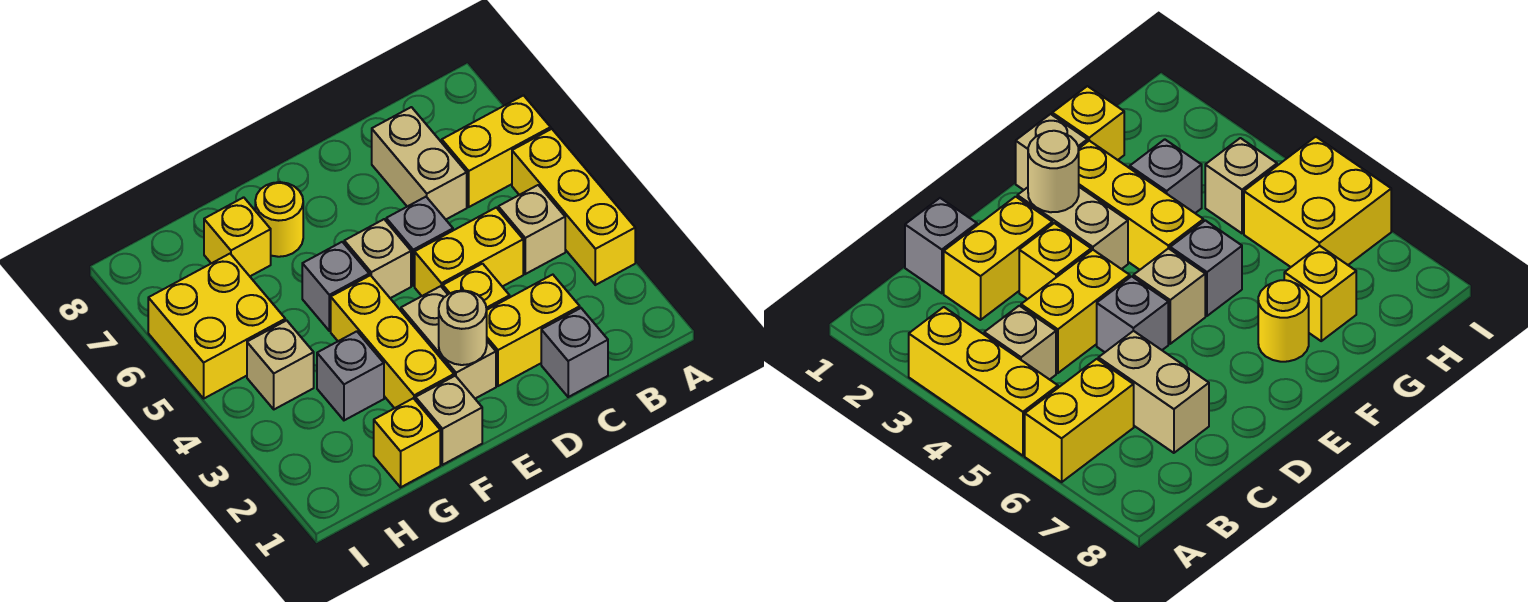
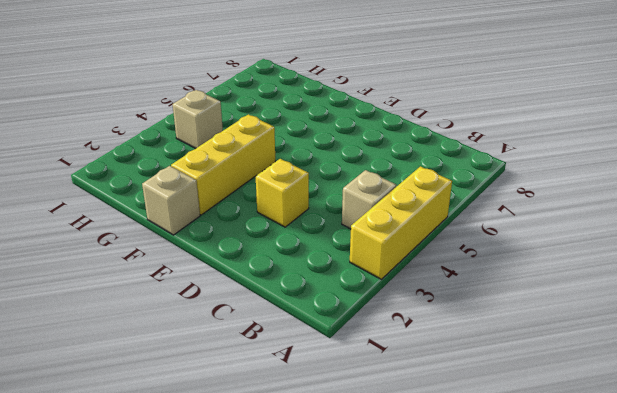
none -> yellow 1x2 brick [442,95,551,207]
none -> grey 1x1 brick [541,308,608,397]
none -> yellow 1x2 brick [487,275,580,386]

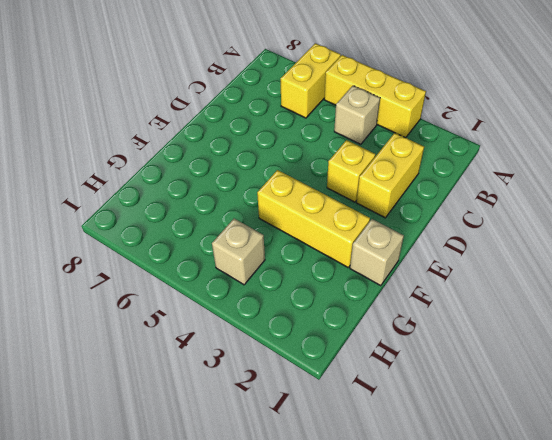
none -> grey 1x1 brick [541,308,608,397]
none -> yellow 1x2 brick [415,208,523,296]
none -> tan 1x2 brick [372,107,467,219]

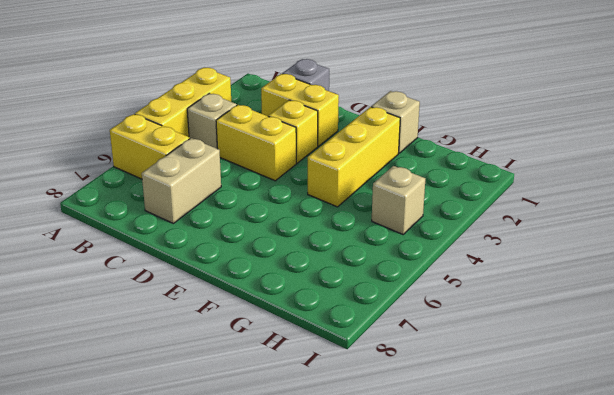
none -> grey 1x1 brick [386,197,453,286]
none -> tan 1x2 brick [401,286,496,399]
none -> tan 1x1 brick [344,219,411,298]

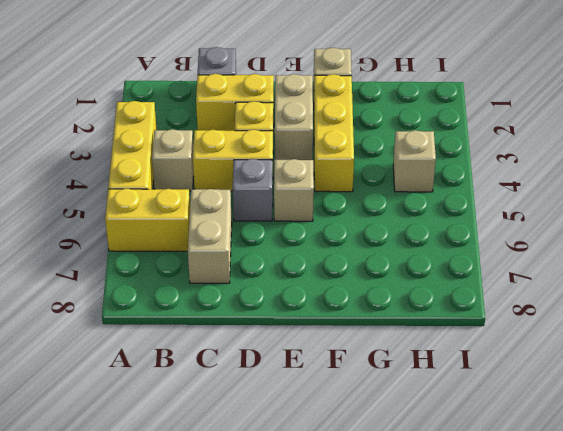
none -> grey 1x1 brick [302,242,369,331]
none -> yellow 1x1 round brick [255,182,303,257]
none -> yellow 1x1 brick [374,398,440,487]

